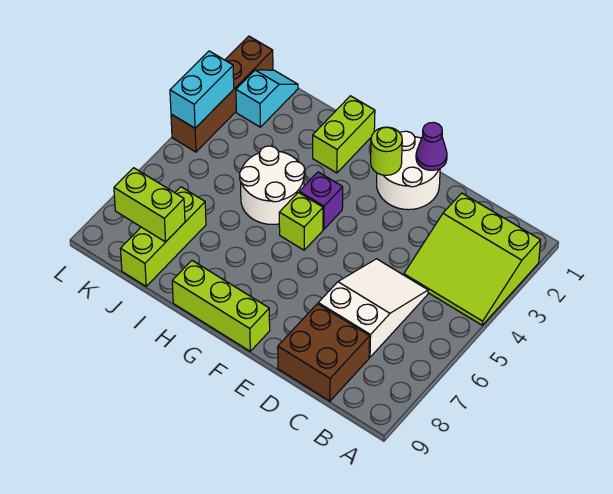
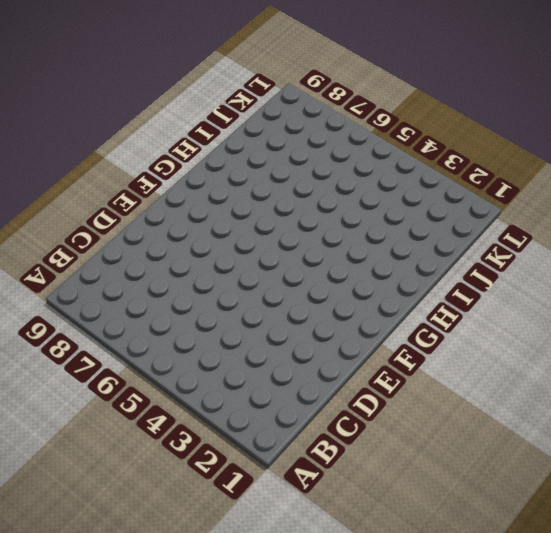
none -> lime 3x3 slope [404,193,540,325]
none -> white 2x3 slope [318,259,428,357]
none -> brown 2x2 brick [278,304,370,401]

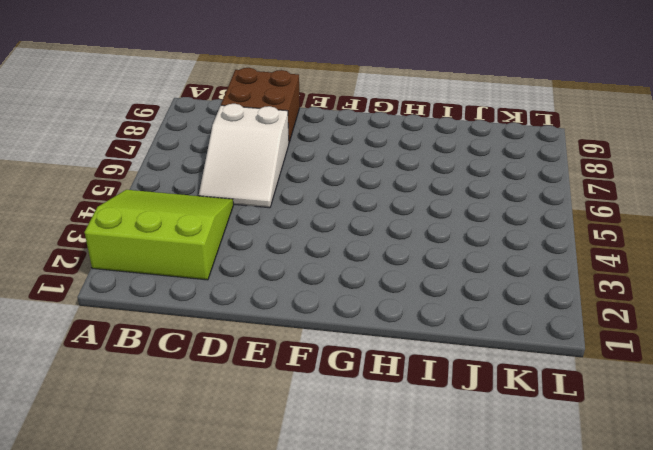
none -> white 2x2 round brick [377,131,440,210]
none -> lime 1x3 brick [172,261,270,351]
none -> purple 1x1 brick [299,172,343,229]

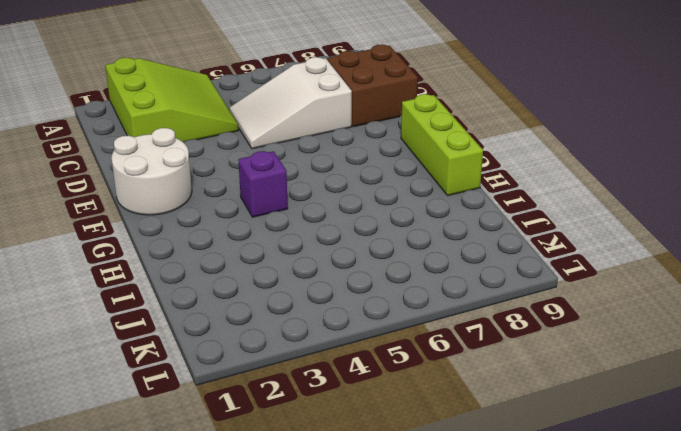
none -> lime 1x1 brick [279,192,323,250]
none -> lime 1x2 brick [313,96,375,173]
none -> white 2x2 round brick [240,146,305,224]

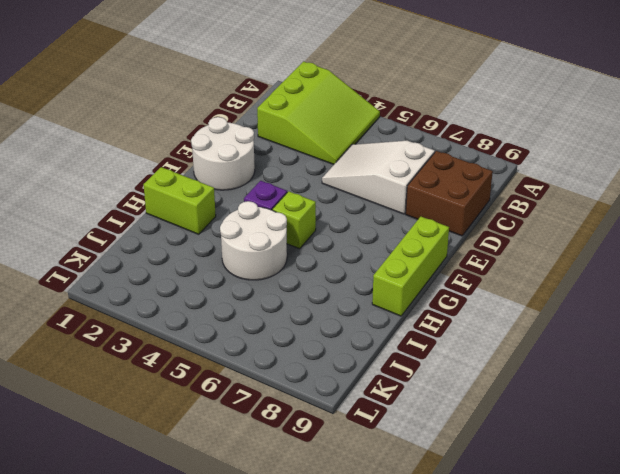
none -> lime 1x3 brick [120,187,206,286]
none -> cyan 1x2 slope [236,70,298,127]
none -> brown 1x4 brick [171,36,273,152]

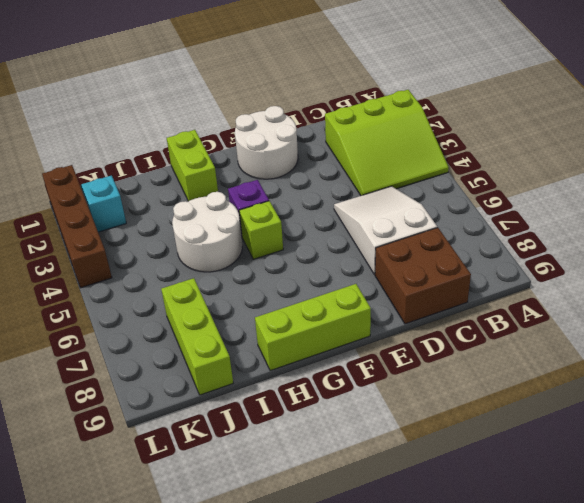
none -> purple 1x1 cone [416,122,447,170]
none -> lime 1x1 round brick [371,127,402,175]
none -> lime 1x2 brick [114,168,185,242]

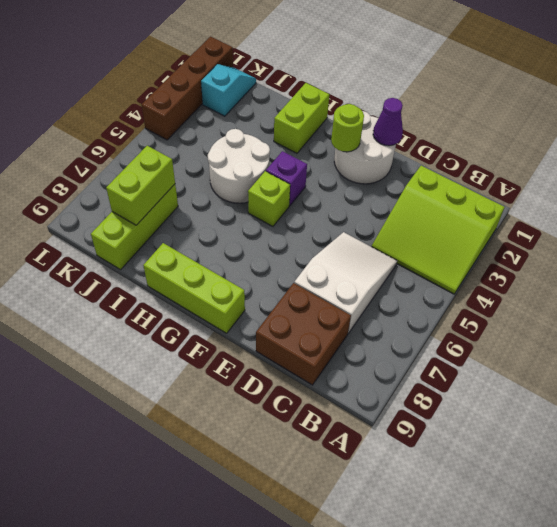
lime 1x2 brick [106,146,175,225] -> lime 1x2 brick turned to [114,168,185,242]
none -> cyan 1x2 brick [170,51,234,128]

